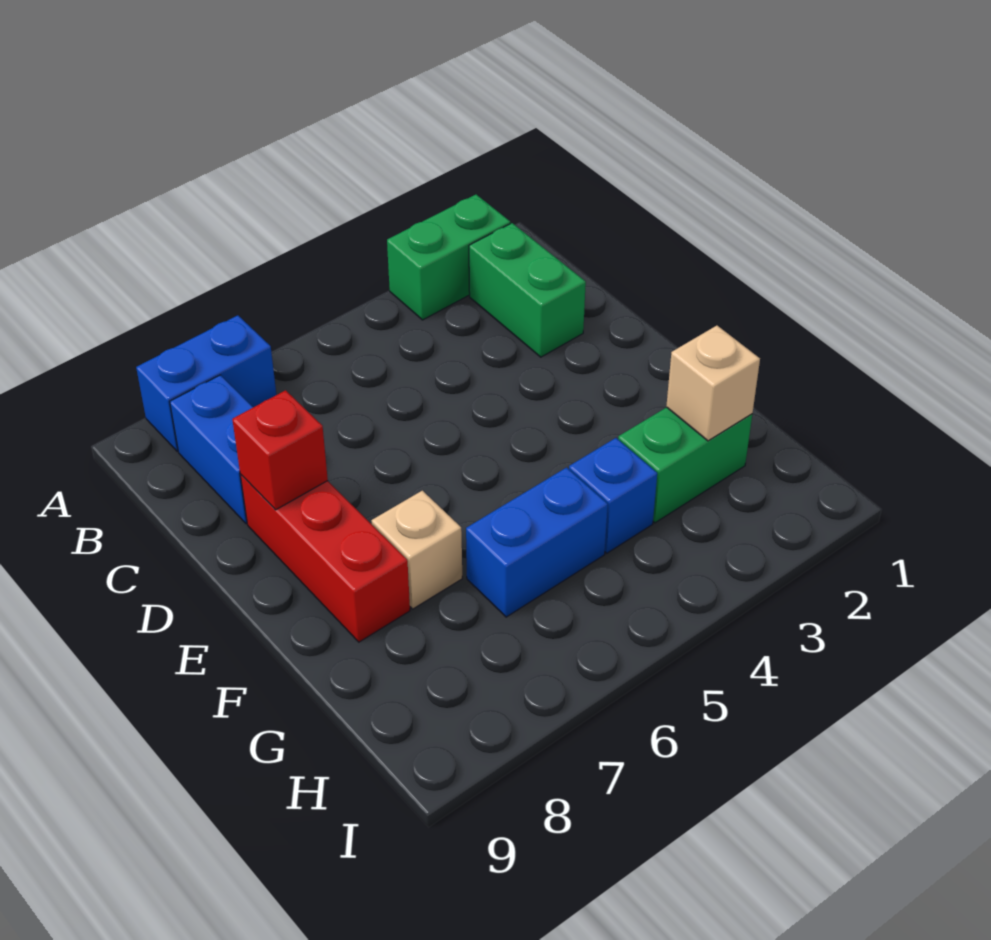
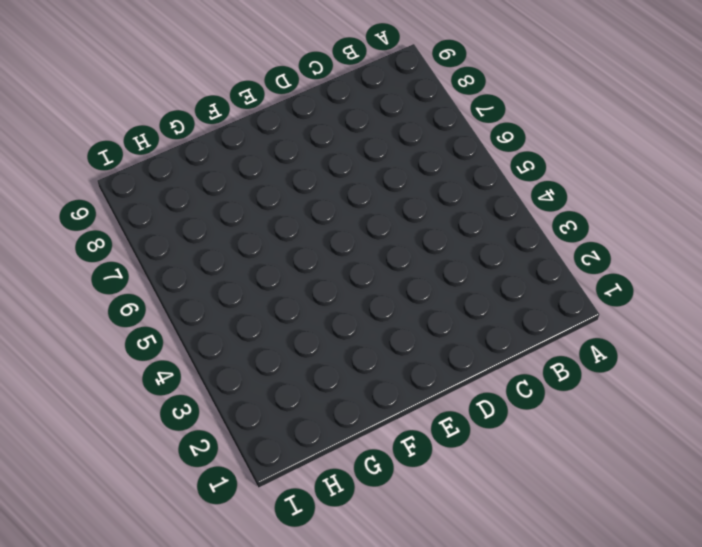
none -> green 1x2 brick [387,195,510,320]
none -> blue 1x2 brick [136,315,276,451]

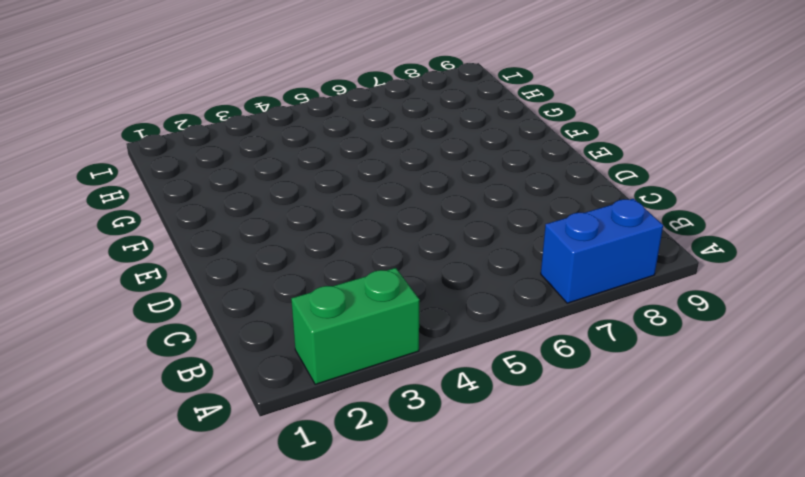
none -> green 1x2 brick [469,223,586,357]
none -> blue 1x2 brick [170,375,253,524]

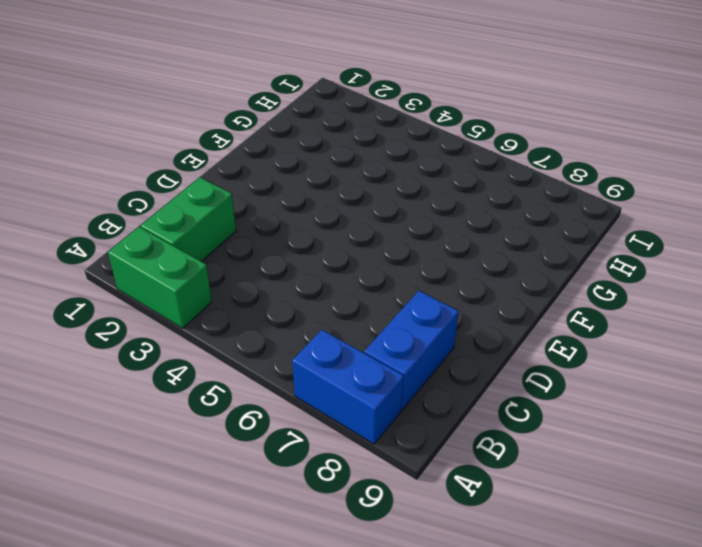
none -> red 1x3 brick [240,474,410,642]
none -> tan 1x1 brick [371,491,462,609]

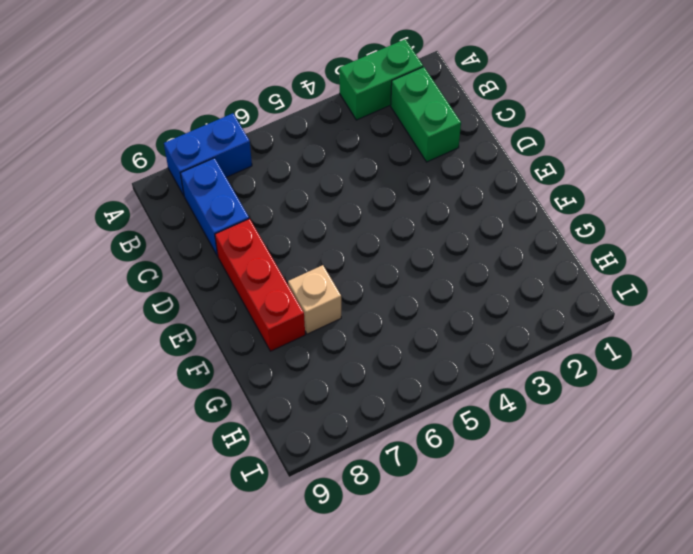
none -> green 1x2 brick [618,407,752,523]
none -> blue 1x1 brick [569,438,657,553]

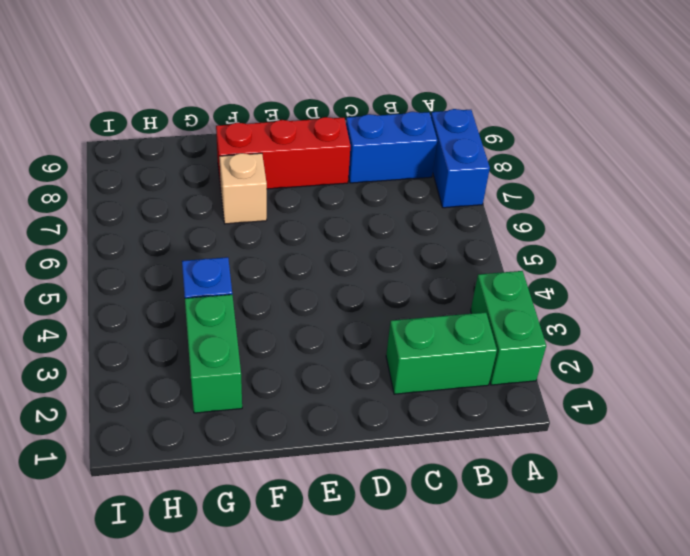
none -> blue 1x2 brick [466,467,608,617]
none -> red 1x1 brick [232,390,328,510]

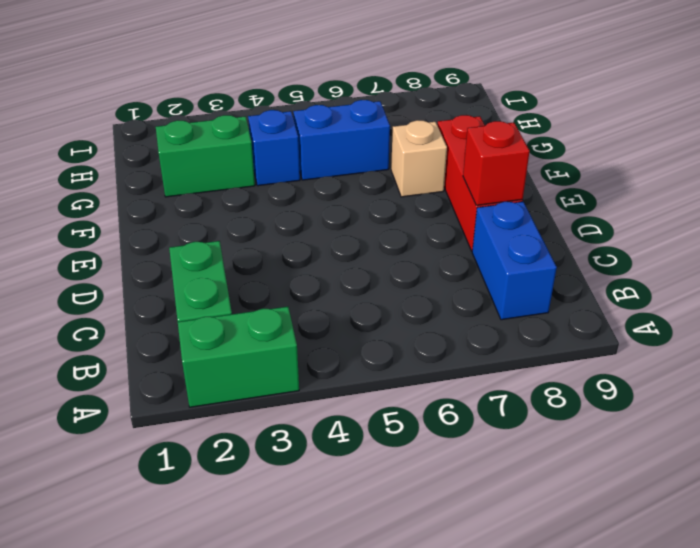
none -> blue 1x2 brick [136,315,276,451]
none -> tan 1x1 brick [666,326,760,441]

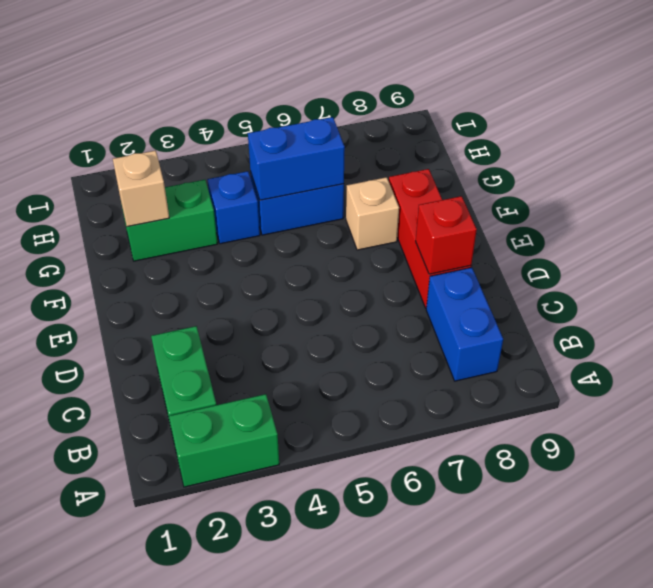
blue 1x2 brick [248,117,345,200] -> blue 1x2 brick moved to [136,315,276,451]

